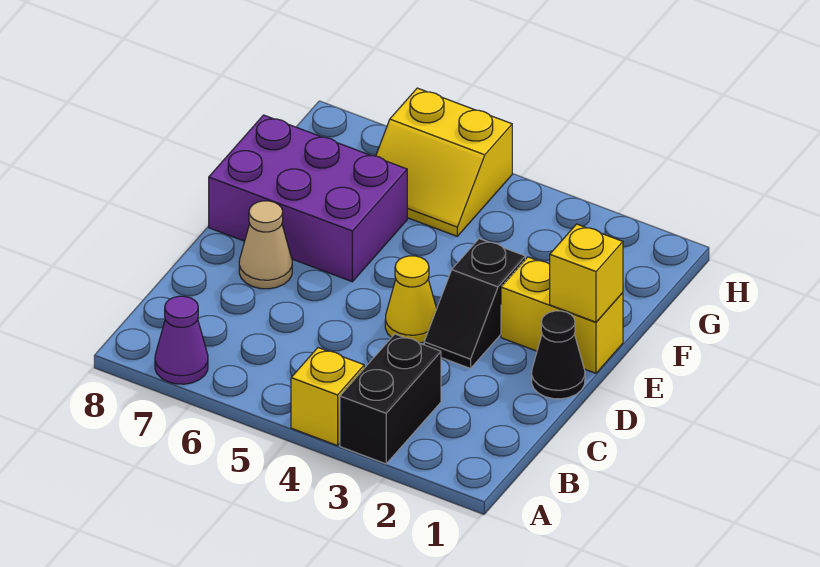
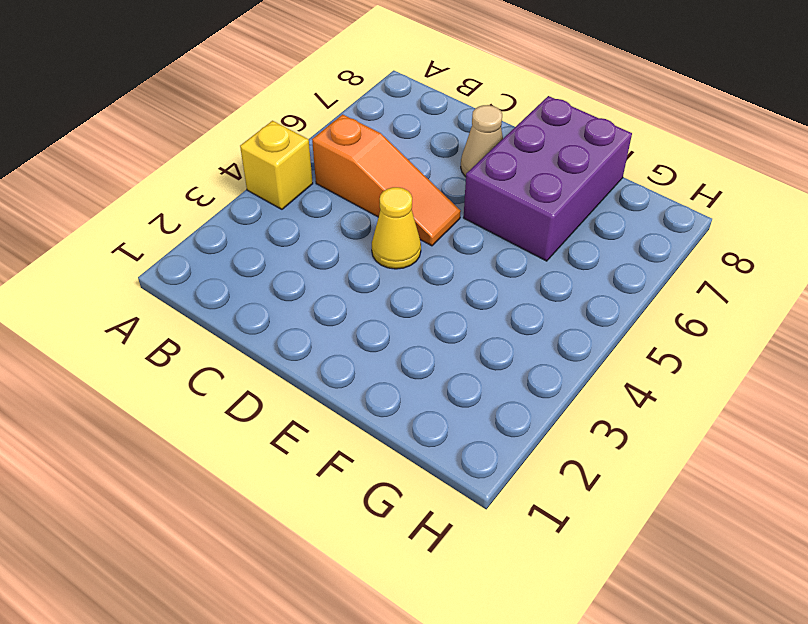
orange 1x3 slope [312,114,461,246] -> none
none -> black 1x2 brick [340,334,441,464]
none -> purple 1x1 cone [155,296,208,384]

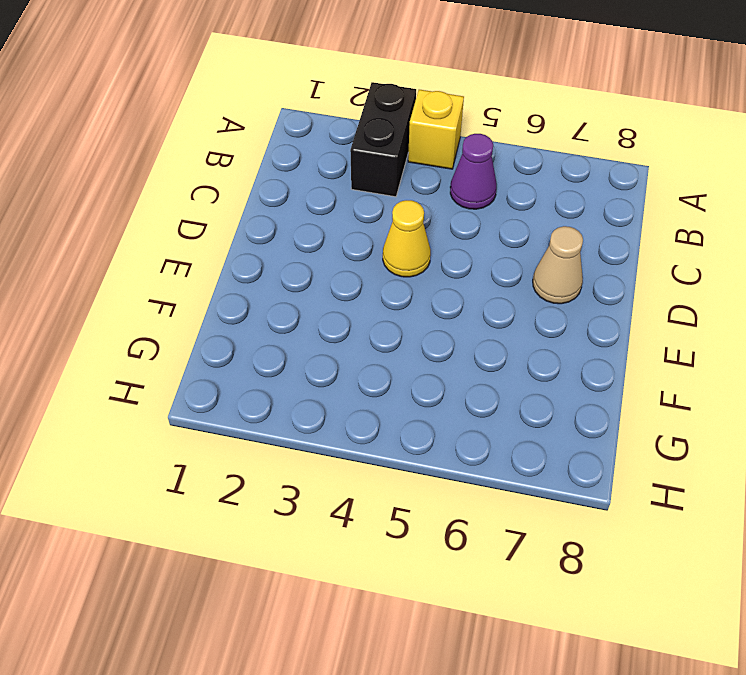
purple 1x1 cone [450,134,497,209] -> purple 1x1 cone moved to [155,296,208,384]
none -> black 1x1 cone [532,311,585,399]
none -> black 1x2 slope [424,239,525,369]

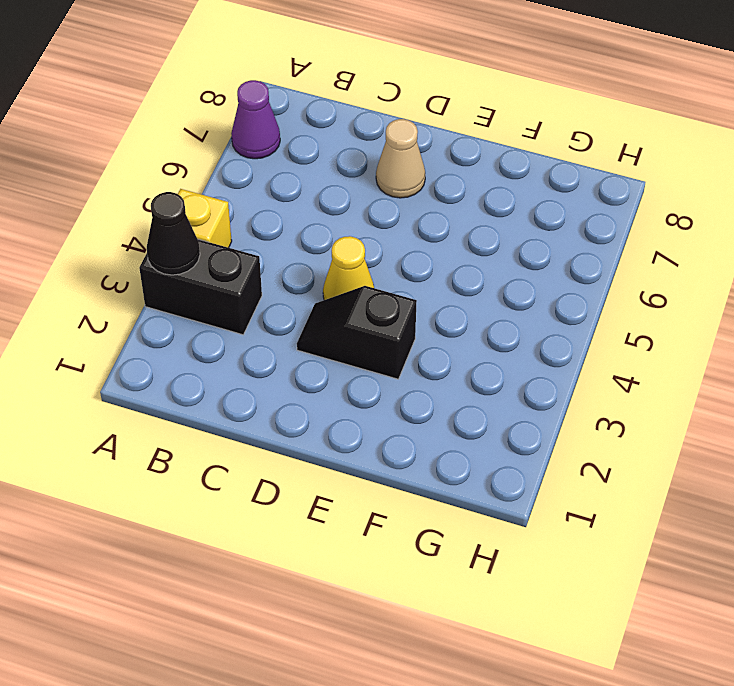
black 1x1 cone [147,192,200,275] -> black 1x1 cone moved to [532,311,585,399]
none -> yellow 1x2 brick [501,257,623,373]
none -> purple 2x3 brick [209,115,407,282]

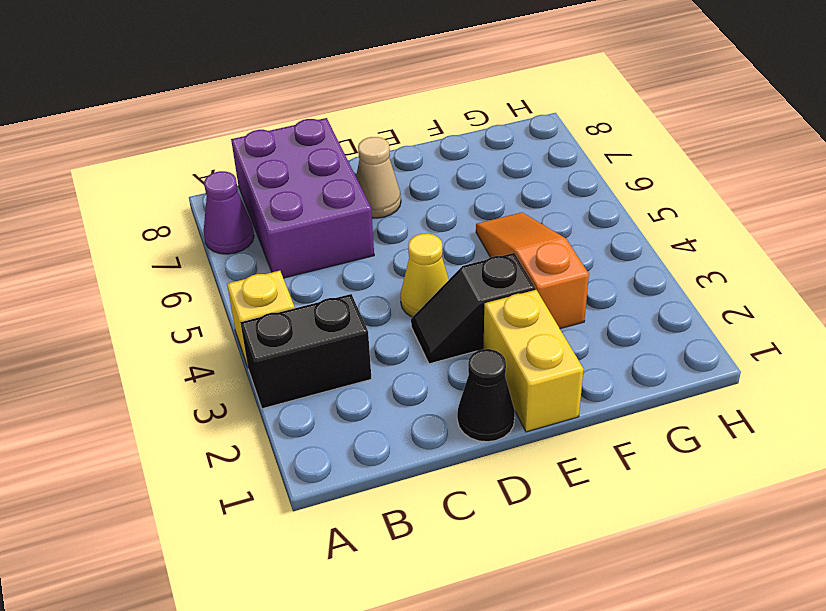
purple 2x3 brick [231,118,374,278] -> purple 2x3 brick moved to [209,115,407,282]
orange 1x3 slope [476,213,589,329] -> none
none -> yellow 2x2 slope [376,88,512,236]
none -> yellow 1x1 brick [550,224,623,322]

